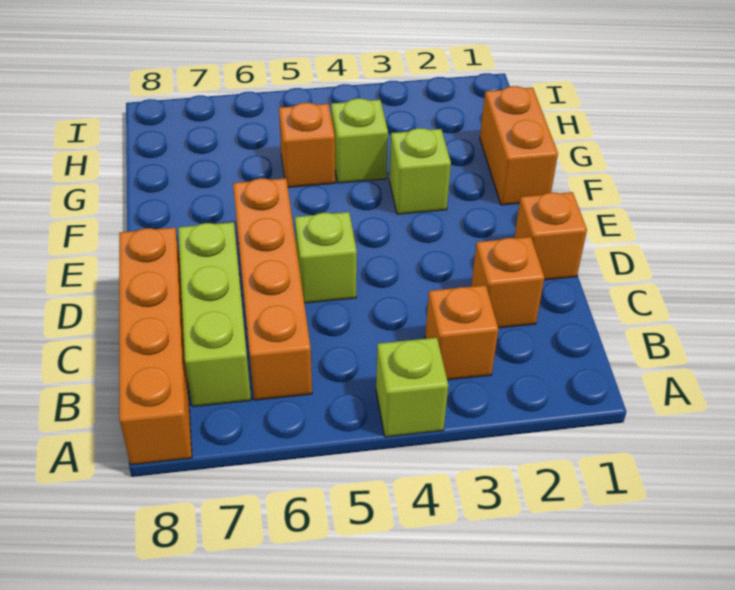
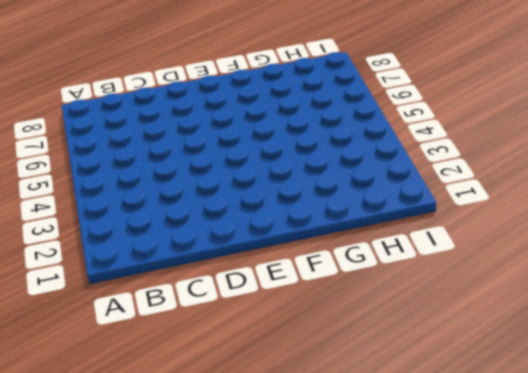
none -> lime 1x1 brick [376,338,448,437]
none -> orange 1x4 brick [119,228,192,465]
none -> orange 1x1 brick [425,285,498,380]

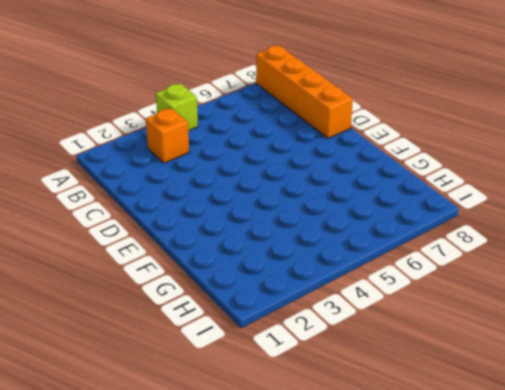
none -> orange 1x4 brick [233,178,312,400]
none -> lime 1x3 brick [178,222,251,407]
none -> orange 1x1 brick [471,237,544,328]

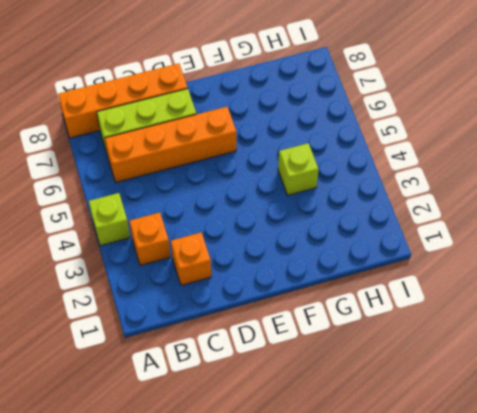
none -> orange 1x1 brick [514,192,587,280]
none -> lime 1x1 brick [295,212,357,303]
none -> orange 1x2 brick [480,86,558,205]

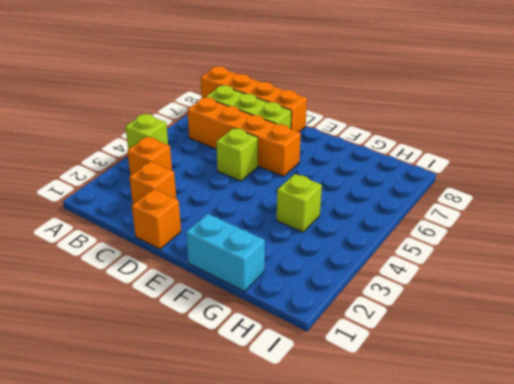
cyan 1x2 brick [186,214,265,291] -> orange 1x2 brick [480,86,558,205]
none -> lime 1x1 brick [389,128,451,214]
none -> orange 1x1 brick [279,103,335,187]

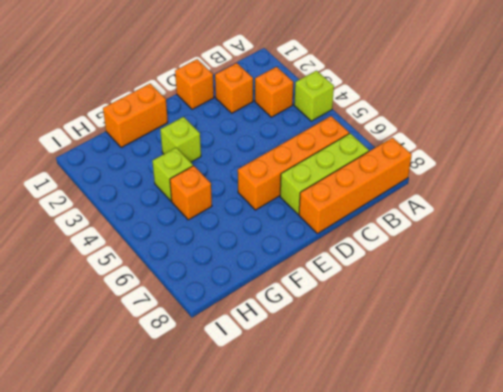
none -> lime 1x1 brick [295,212,357,303]

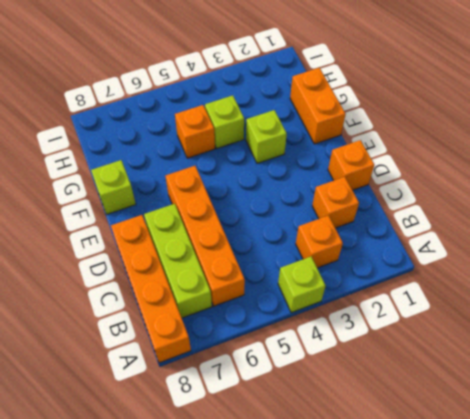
lime 1x1 brick [91,160,136,215] -> lime 1x1 brick moved to [295,212,357,303]

